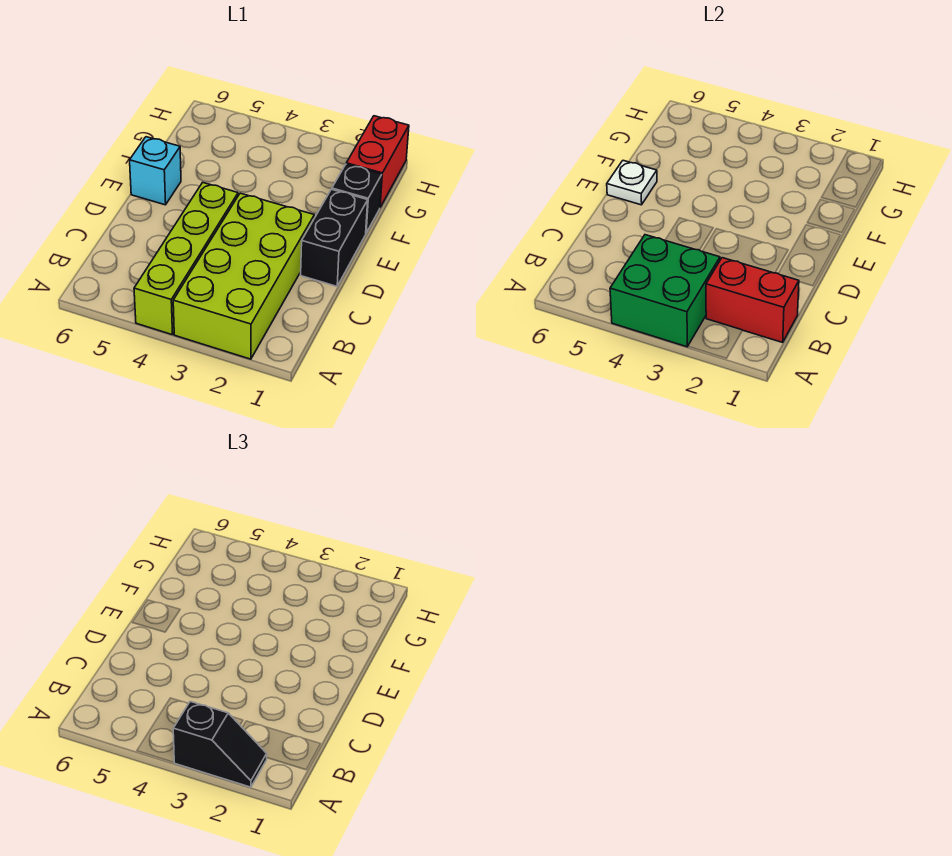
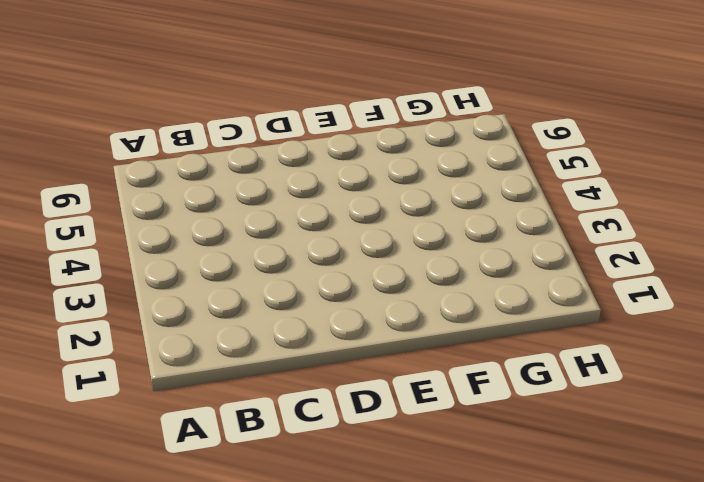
none -> lime 2x4 brick [173,193,314,359]
none -> lime 1x4 brick [134,182,238,335]

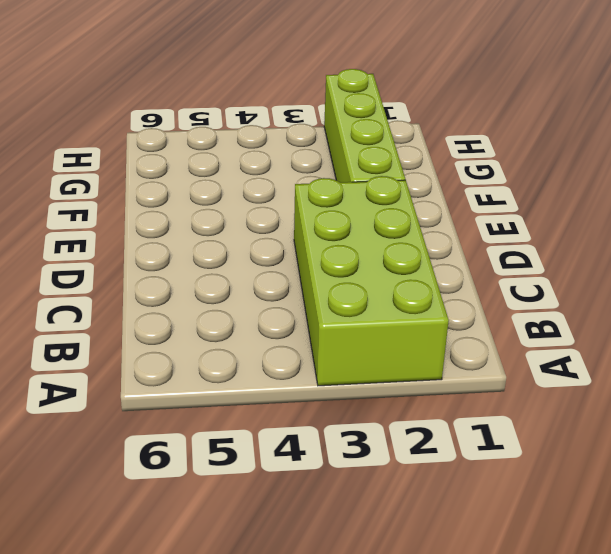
lime 1x4 brick [324,69,405,182] -> lime 1x4 brick moved to [134,182,238,335]
none -> black 1x2 brick [301,189,368,286]
none -> cyan 1x1 brick [130,137,181,205]

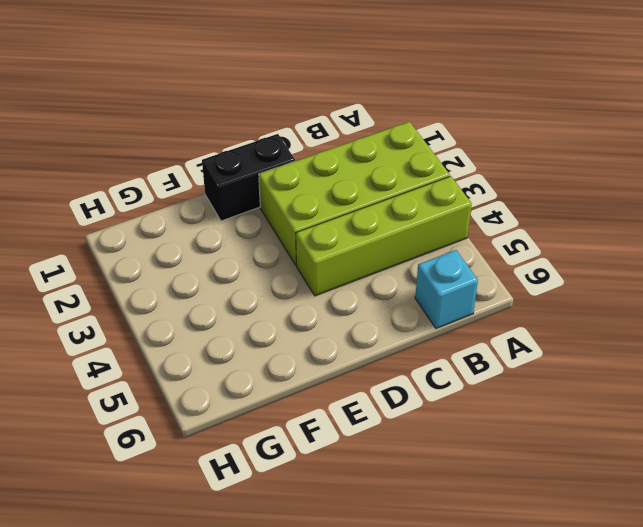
cyan 1x1 brick [415,250,478,328] -> cyan 1x1 brick moved to [130,137,181,205]
none -> black 1x1 brick [332,164,382,233]
none -> red 1x2 brick [346,116,409,207]

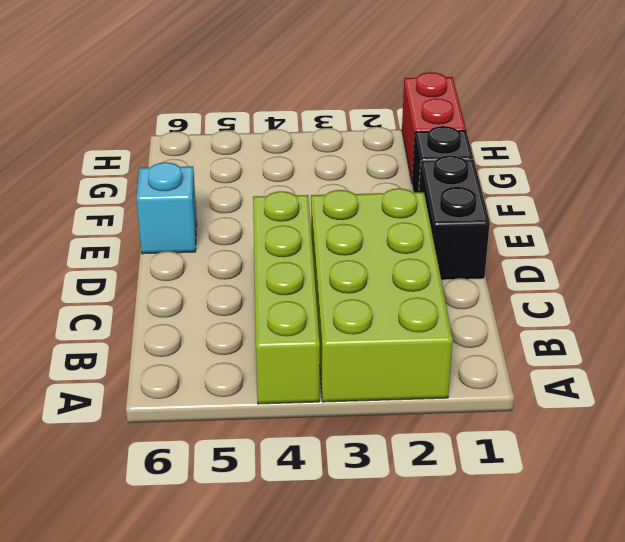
none -> green 2x2 brick [610,235,720,347]
none -> red 1x2 brick [706,258,799,342]

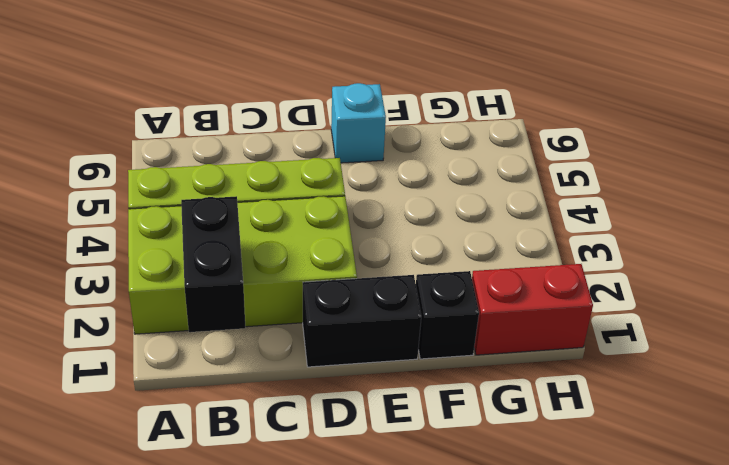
black 1x2 brick [181,196,245,332] -> red 1x2 brick [706,258,799,342]
none -> green 2x2 brick [610,235,720,347]
none -> white 1x1 plate [607,161,657,205]

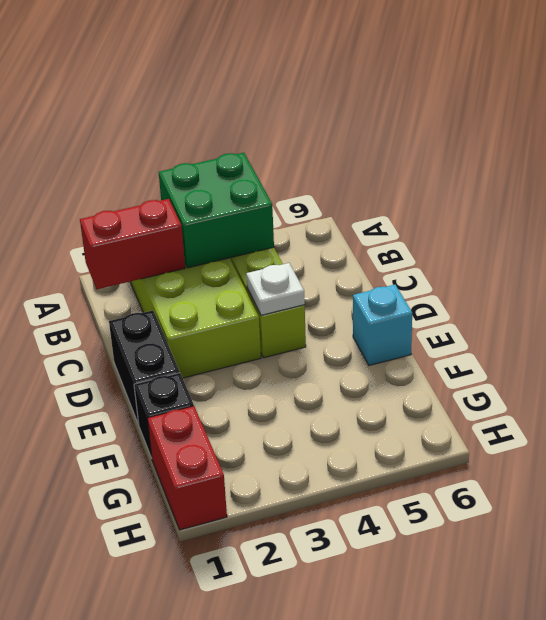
white 1x1 plate [246,263,305,315] -> white 1x1 plate moved to [607,161,657,205]
none -> black 1x2 slope [173,701,267,787]

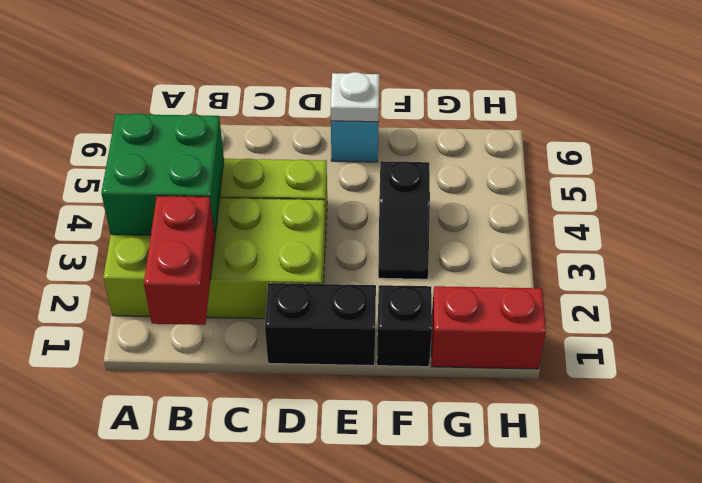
black 1x2 slope [378,161,430,279] -> black 1x2 slope moved to [173,701,267,787]

